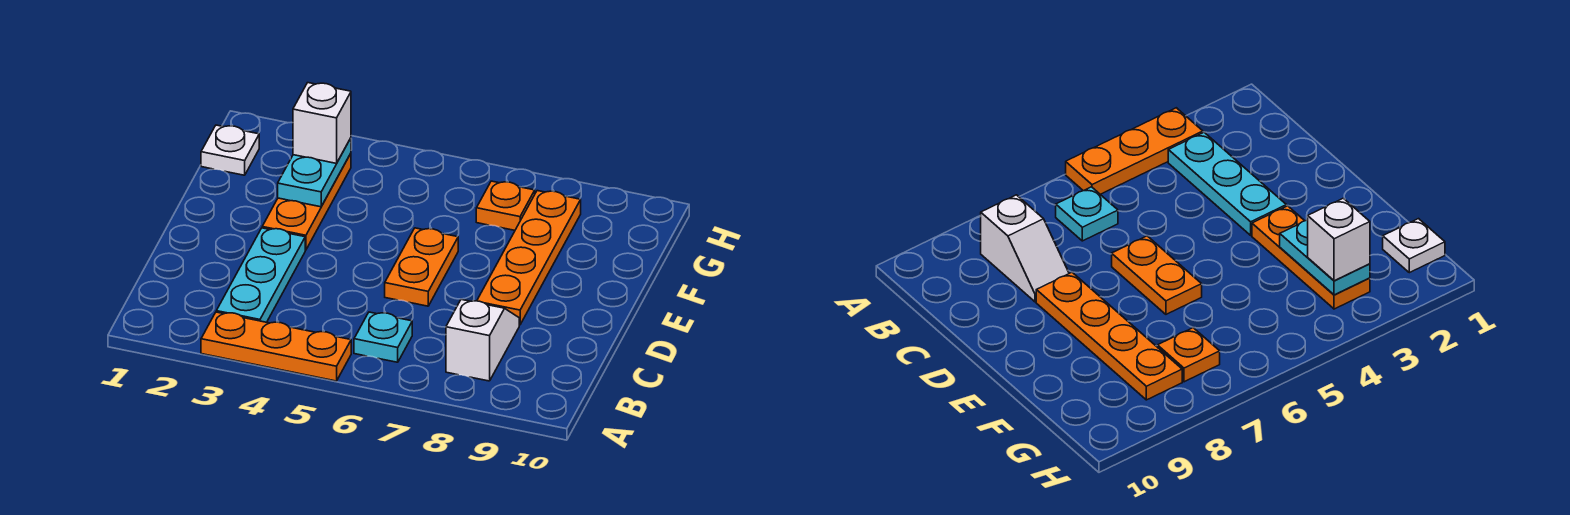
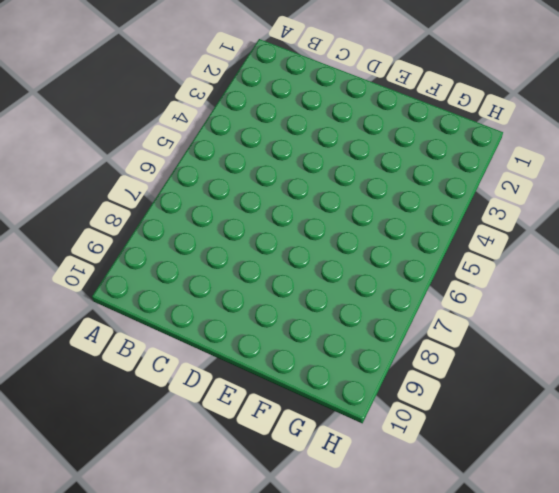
none -> orange 1x3 plate [201,312,351,381]
none -> cyan 1x3 plate [216,228,305,322]

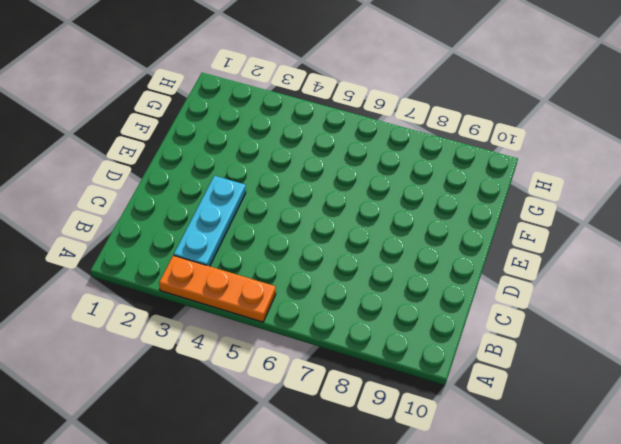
none -> cyan 1x1 plate [354,312,412,362]
none -> white 1x2 slope [446,300,519,381]

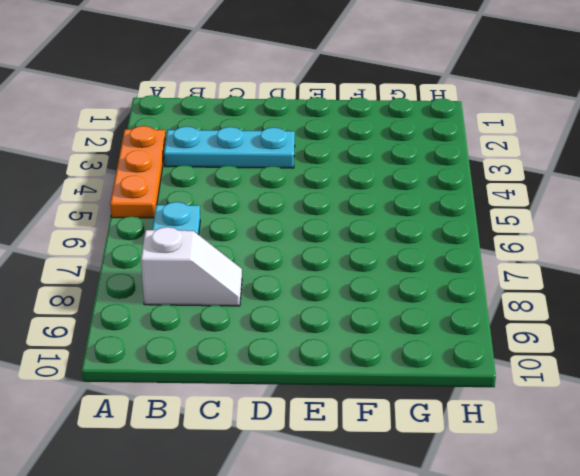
none -> orange 1x2 plate [385,228,458,306]
none -> orange 1x4 plate [477,191,581,325]

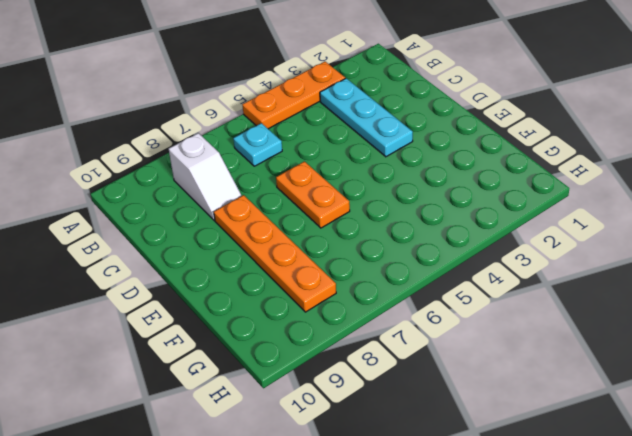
none -> orange 1x3 plate [262,154,351,250]
none -> white 1x1 plate [201,125,259,175]

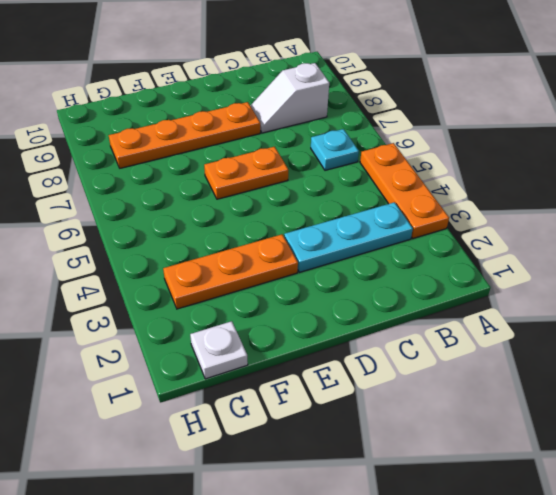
none -> orange 1x1 plate [476,181,535,230]
none -> cyan 1x2 plate [278,138,351,207]

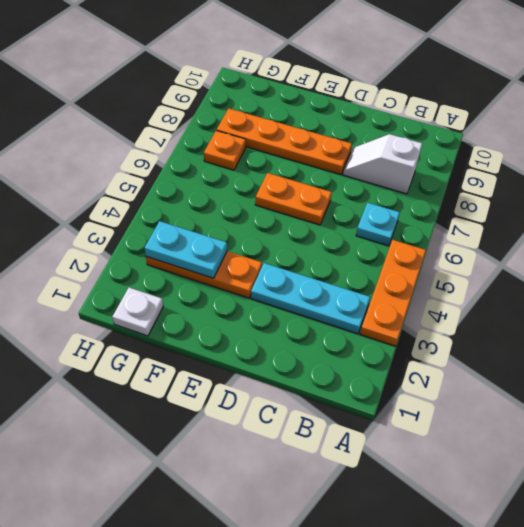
none -> white 1x1 brick [293,83,351,163]

